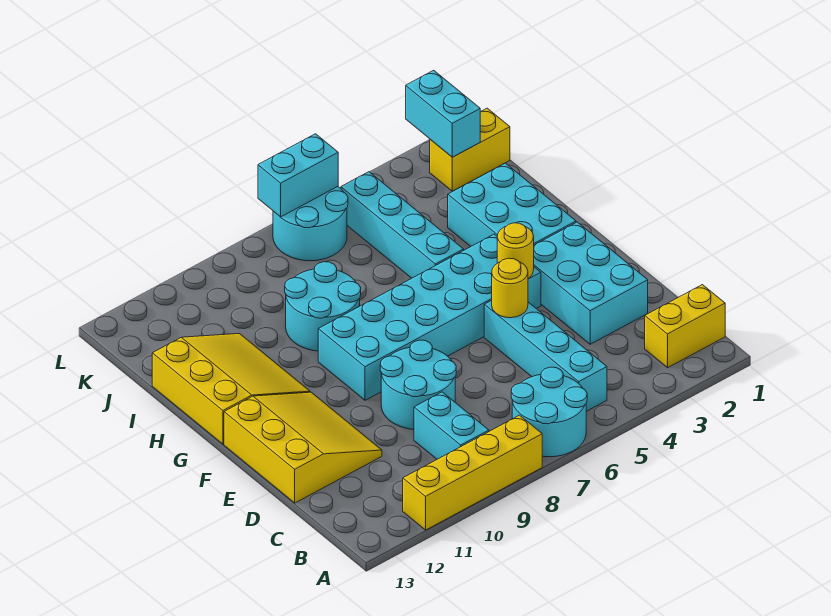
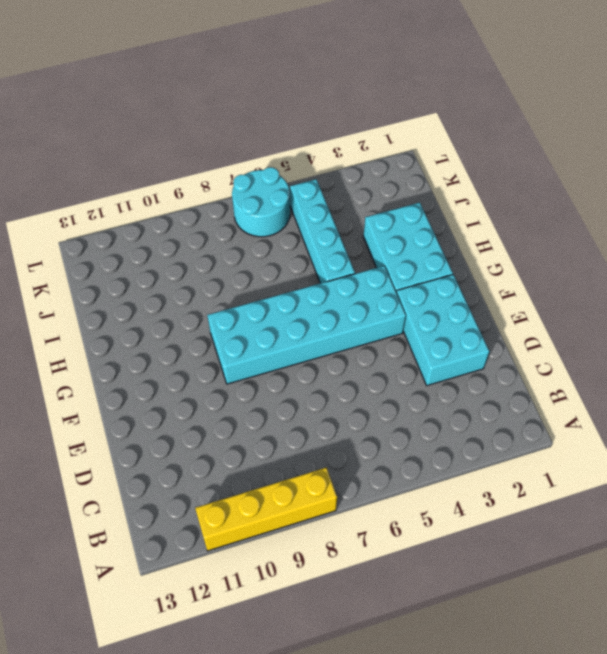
none -> cyan 2x2 round brick [511,367,587,457]
none -> yellow 1x2 brick [645,285,725,368]
none -> cyan 1x4 brick [484,300,607,411]

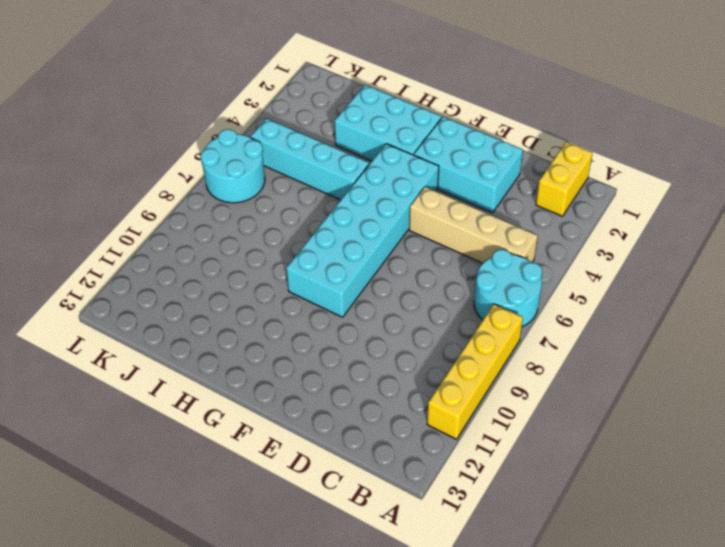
tan 1x4 brick [409,187,538,263] -> cyan 1x4 brick [484,300,607,411]
none -> cyan 1x2 brick [414,392,489,459]
none -> cyan 2x2 round brick [380,340,456,430]
none -> yellow 3x3 slope [224,392,382,503]

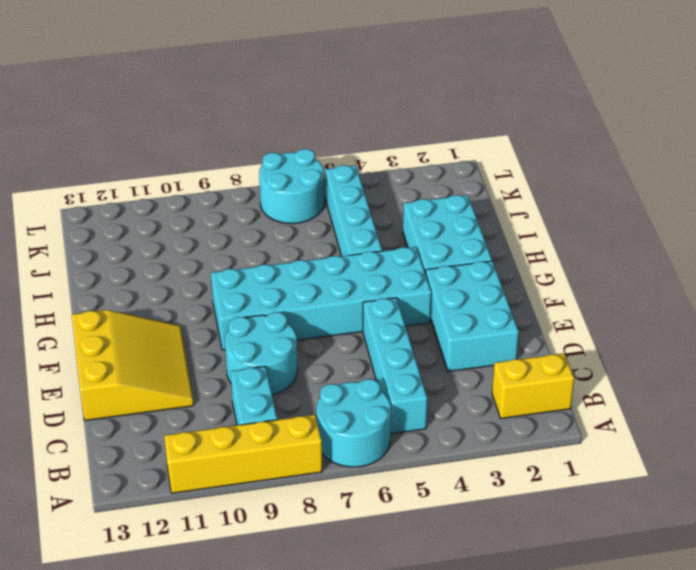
none -> yellow 3x3 slope [152,334,310,444]
none -> cyan 2x2 round brick [285,262,361,351]
none -> yellow 1x2 brick [430,108,510,191]

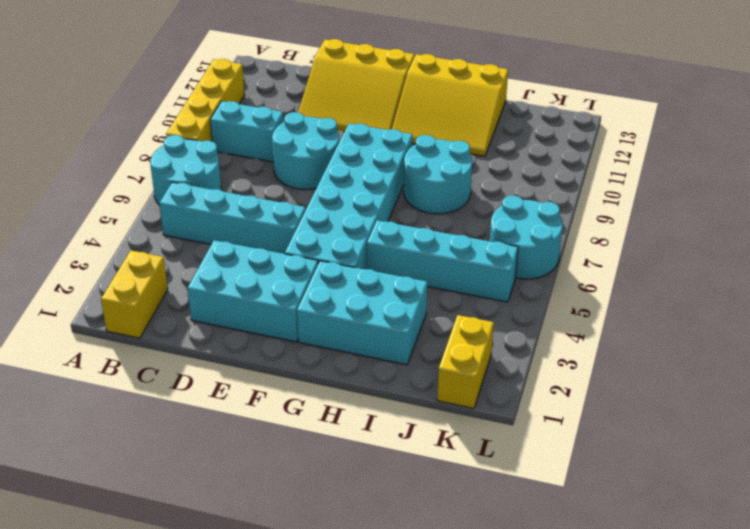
none -> yellow 1x1 round brick [492,258,528,318]
none -> yellow 1x1 round brick [497,223,534,278]
none -> cyan 1x2 brick [406,70,480,157]

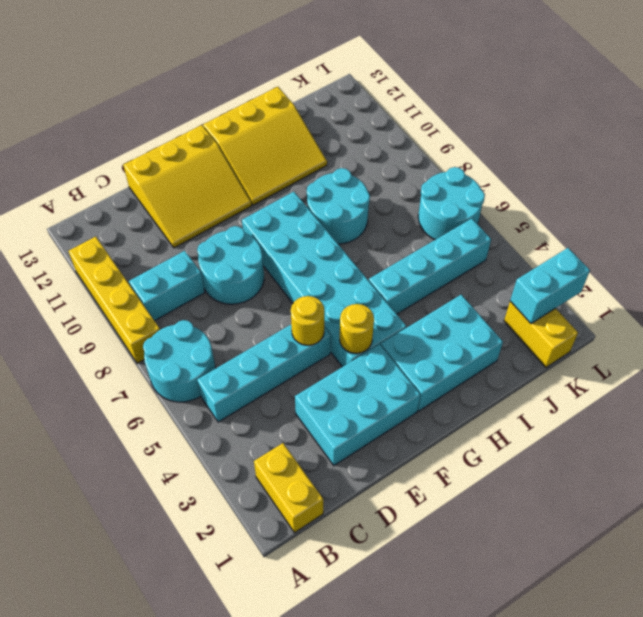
none -> cyan 1x2 brick [258,134,338,217]

